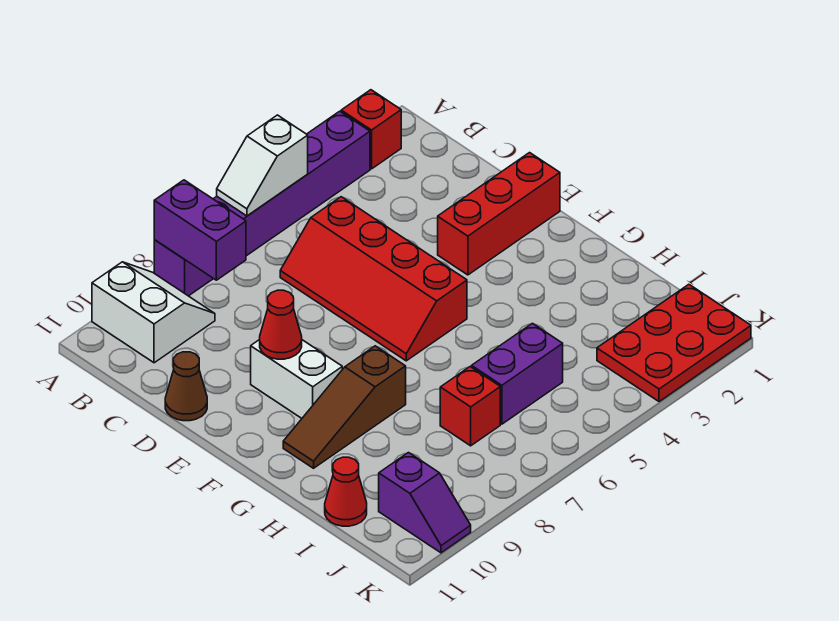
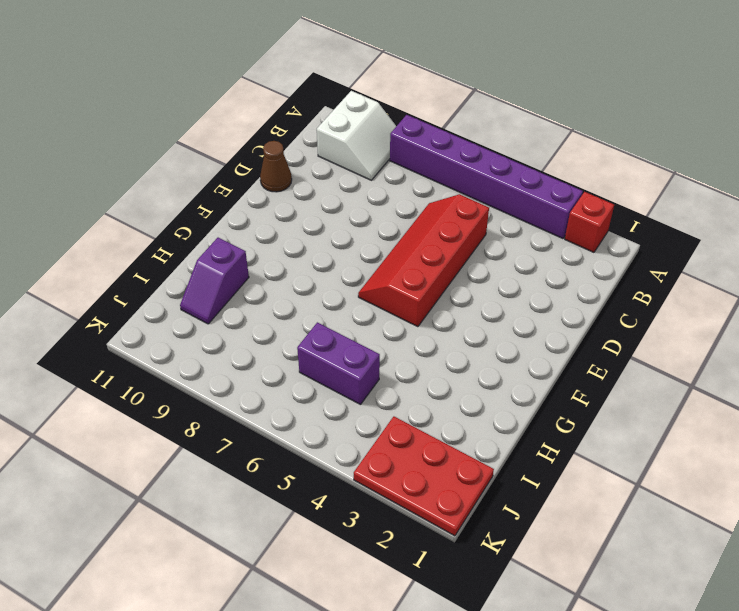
purple 1x2 slope [180,238,249,324] -> purple 1x2 slope moved to [379,453,471,553]
none -> red 1x3 brick [438,153,560,275]
none -> white 1x2 brick [251,340,342,418]
none -> brown 1x3 slope [283,346,406,468]

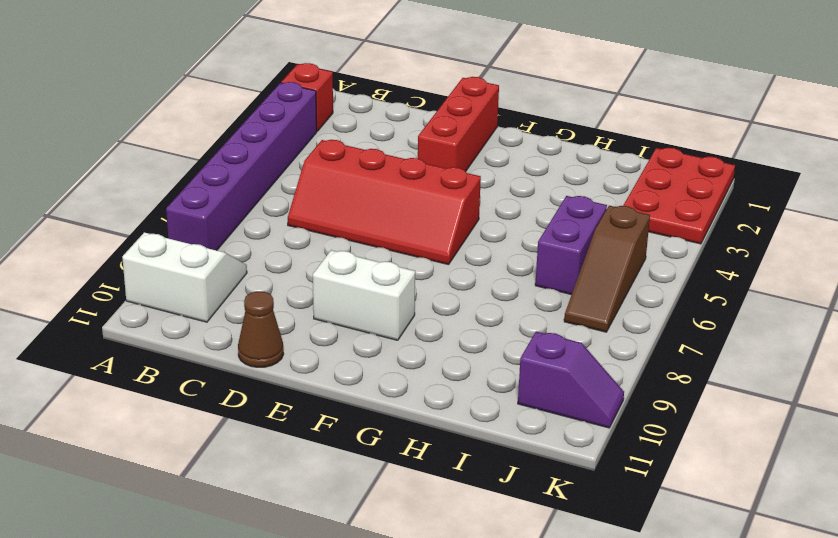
brown 1x3 slope [564,206,650,332] -> brown 1x3 slope moved to [283,346,406,468]
none -> red 1x1 brick [440,367,500,446]
none -> red 1x1 cone [325,457,367,526]
none -> white 1x2 slope [217,115,308,216]

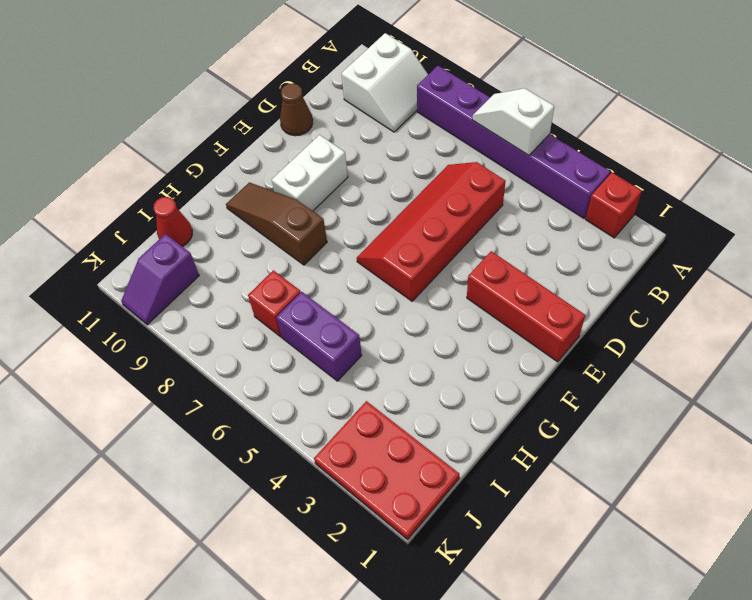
none -> purple 1x2 brick [154,180,246,280]
none -> red 1x1 cone [260,290,302,359]

